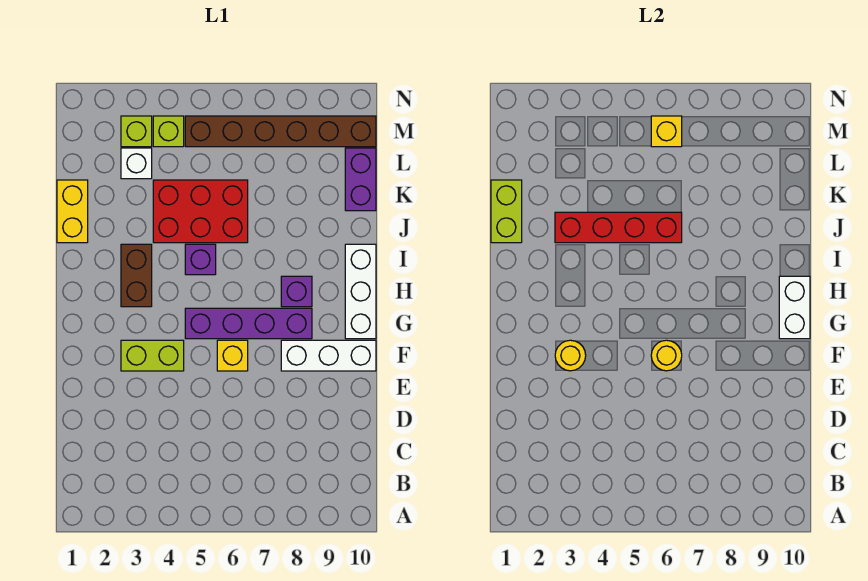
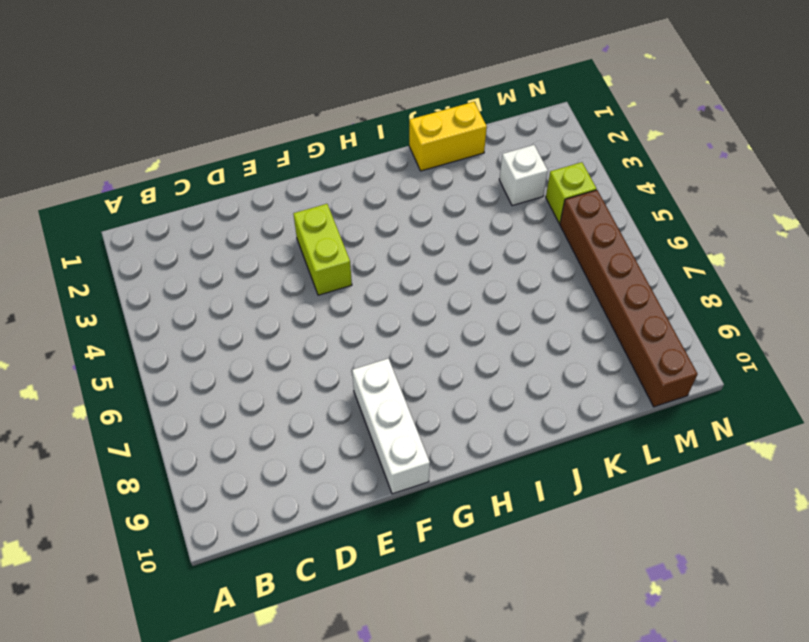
none -> yellow 1x1 brick [217,340,248,371]
none -> purple 1x4 brick [185,308,312,339]
none -> white 1x3 brick [345,244,376,339]

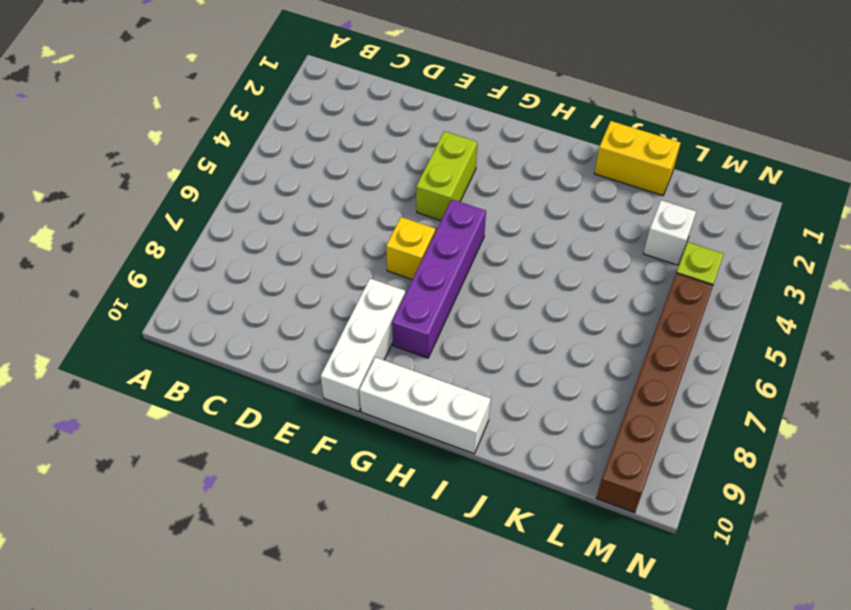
none -> brown 1x2 brick [121,244,152,307]
none -> purple 1x1 brick [281,276,312,307]
none -> purple 1x1 brick [185,244,216,275]

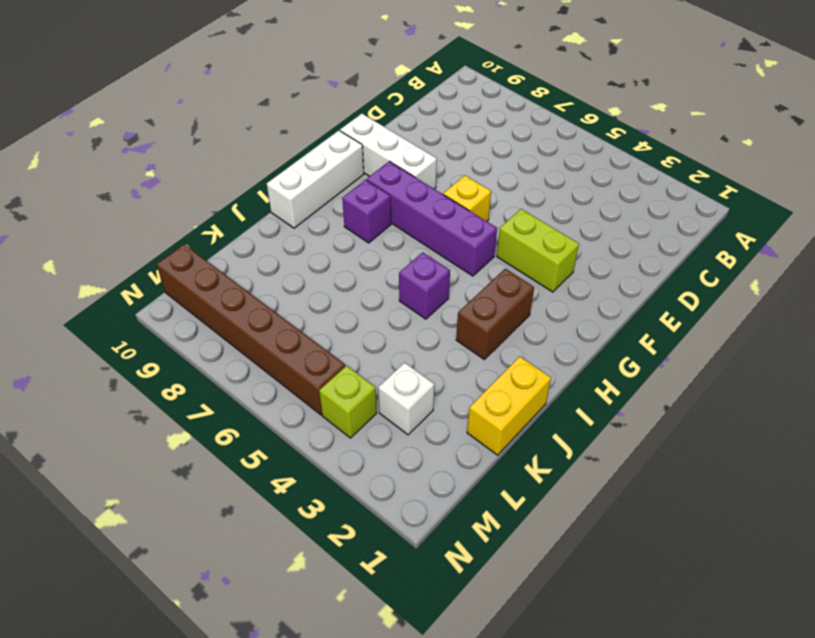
none -> red 2x3 brick [153,180,248,243]
none -> purple 1x2 brick [345,148,376,211]
none -> lime 1x1 brick [121,116,152,147]

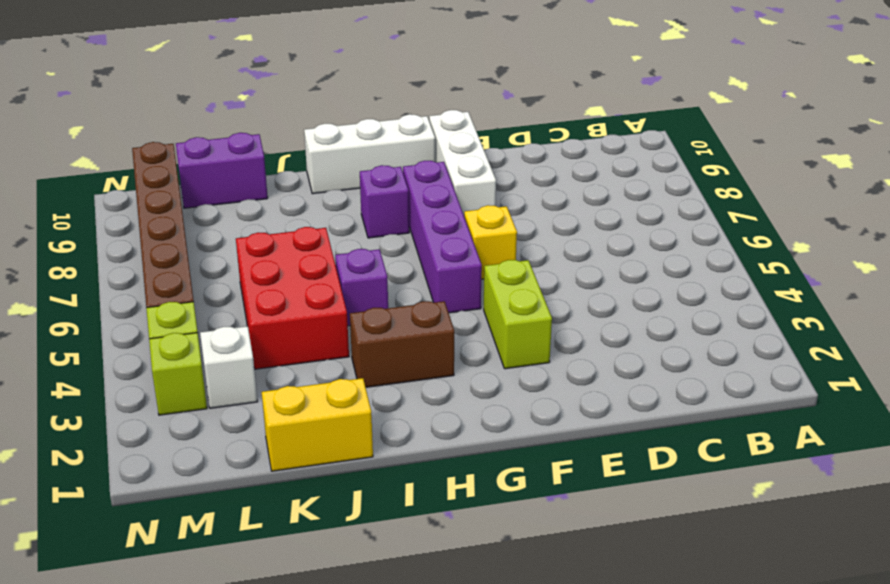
none -> yellow 1x1 round brick [555,340,586,371]
none -> yellow 1x1 round brick [651,340,682,371]
none -> white 1x2 brick [779,276,810,339]

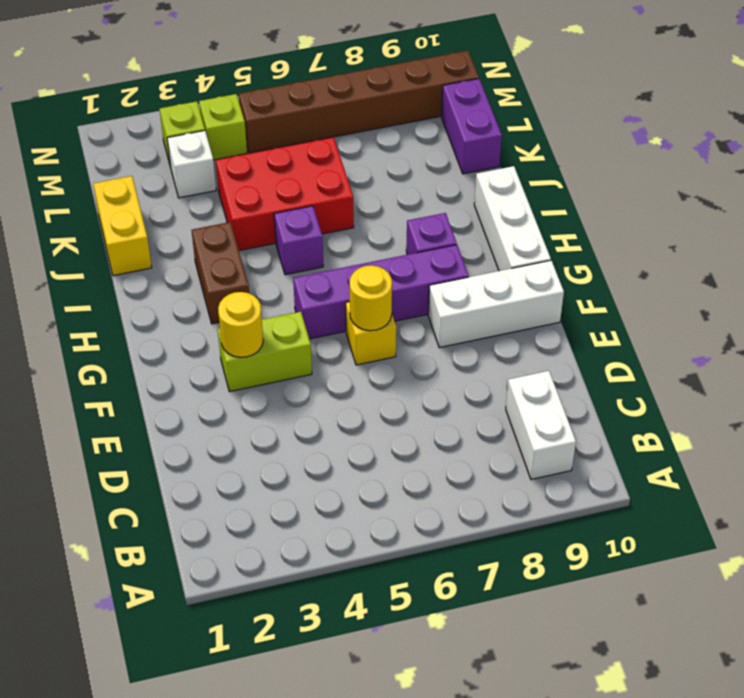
white 1x2 brick [506,371,576,479] -> white 1x2 brick moved to [779,276,810,339]
none -> lime 1x2 brick [491,180,522,243]
none -> red 1x4 brick [555,212,682,243]
none -> yellow 1x1 brick [651,116,682,147]

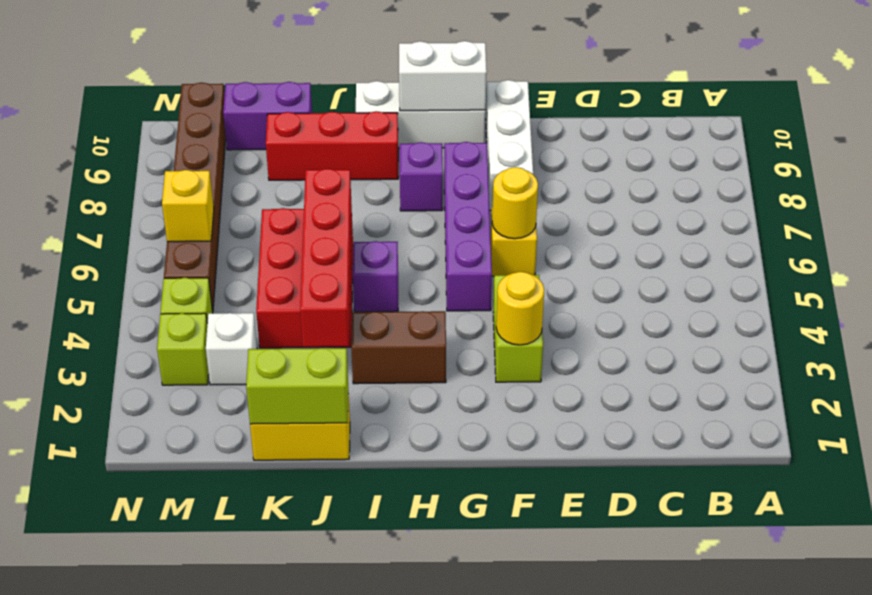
red 1x3 brick [266,111,398,180] -> none

